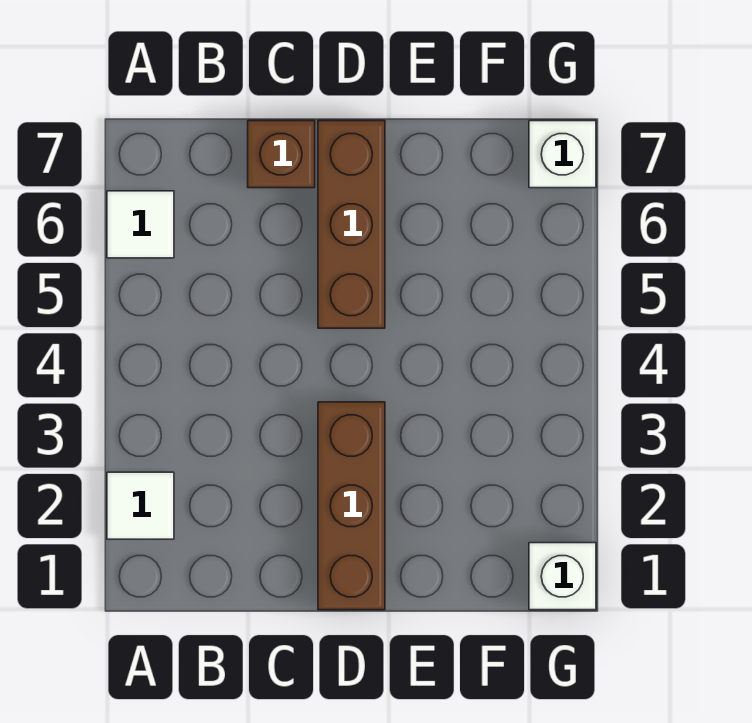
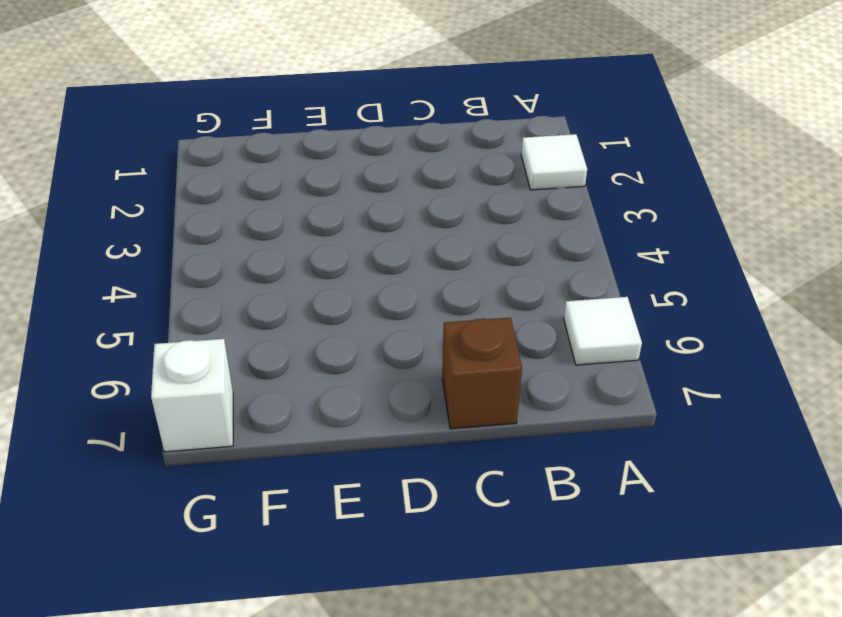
none -> brown 1x3 brick [318,402,385,610]
none -> brown 1x3 brick [318,121,385,328]

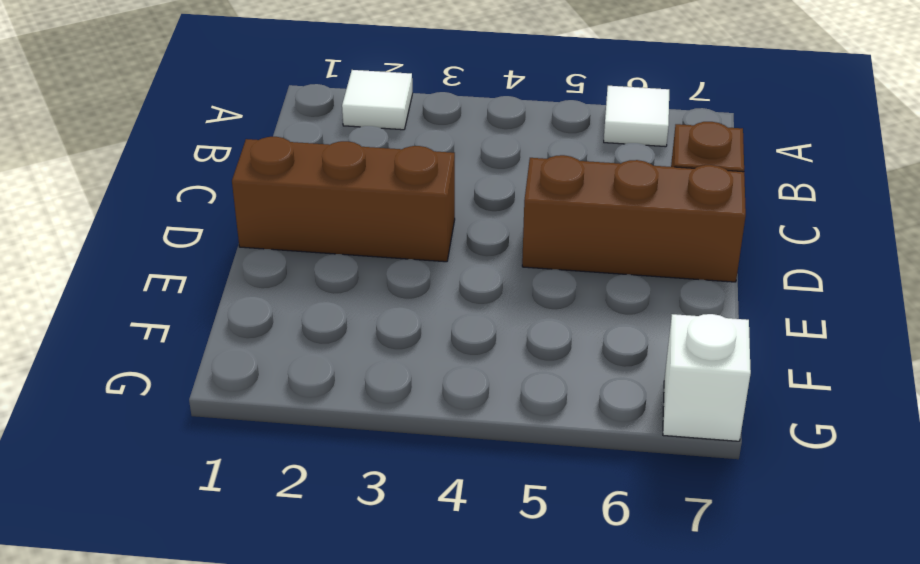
none -> white 1x1 brick [529,543,596,610]

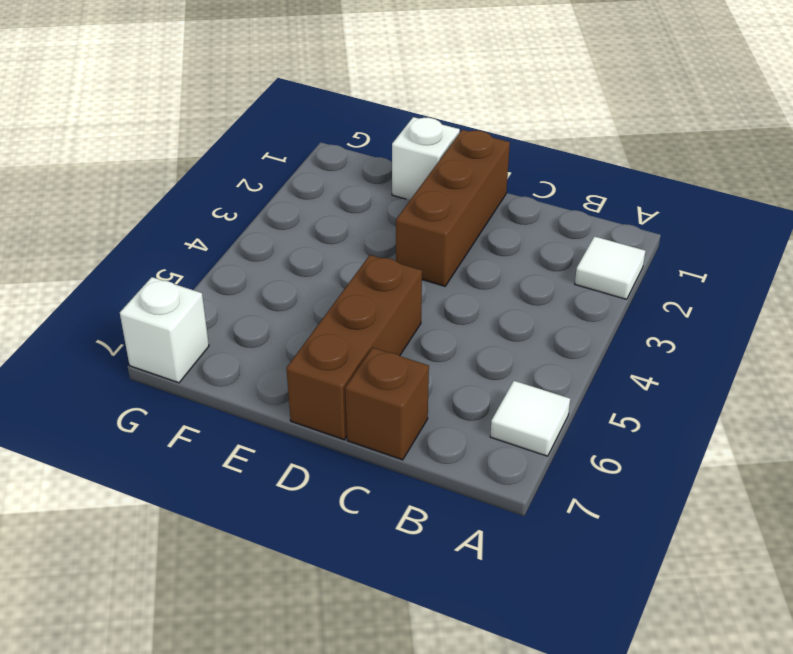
white 1x1 brick [392,117,460,200] -> white 1x1 brick moved to [529,543,596,610]

